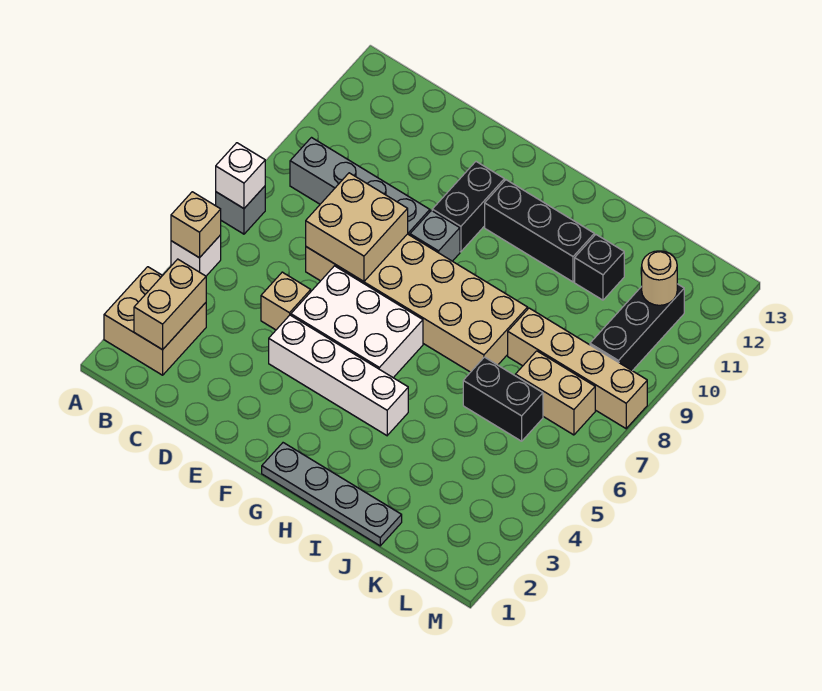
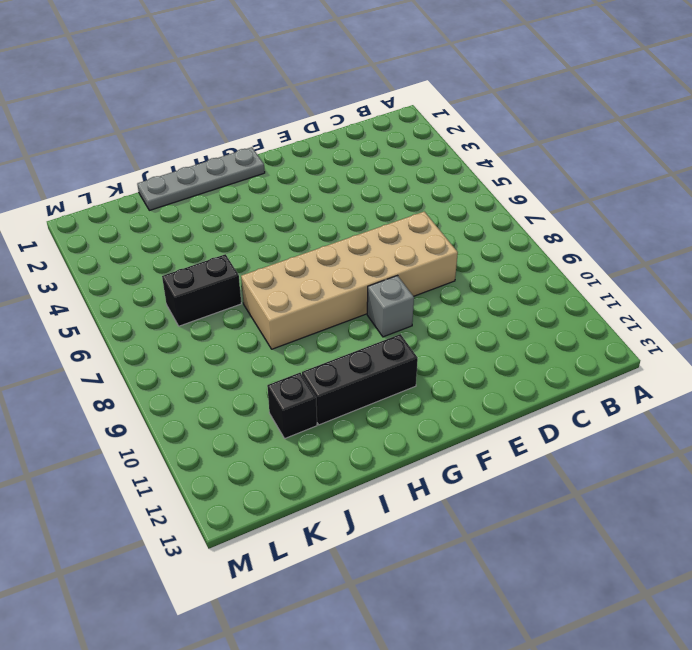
none -> tan 2x2 brick [104,267,206,375]
none -> white 1x1 brick [171,235,221,276]
none -> grey 1x1 brick [216,186,265,234]

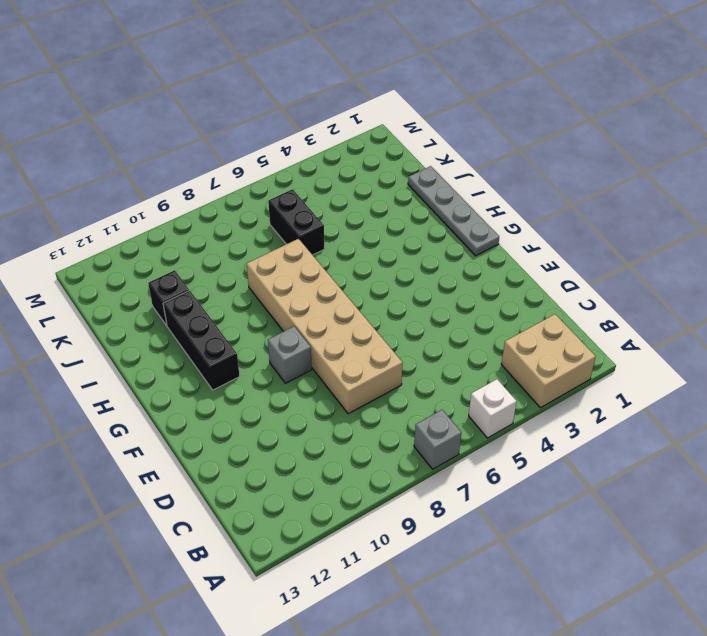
none -> grey 1x4 brick [290,138,430,235]
none -> tan 1x1 brick [261,272,311,330]
none -> white 1x4 brick [269,315,408,435]

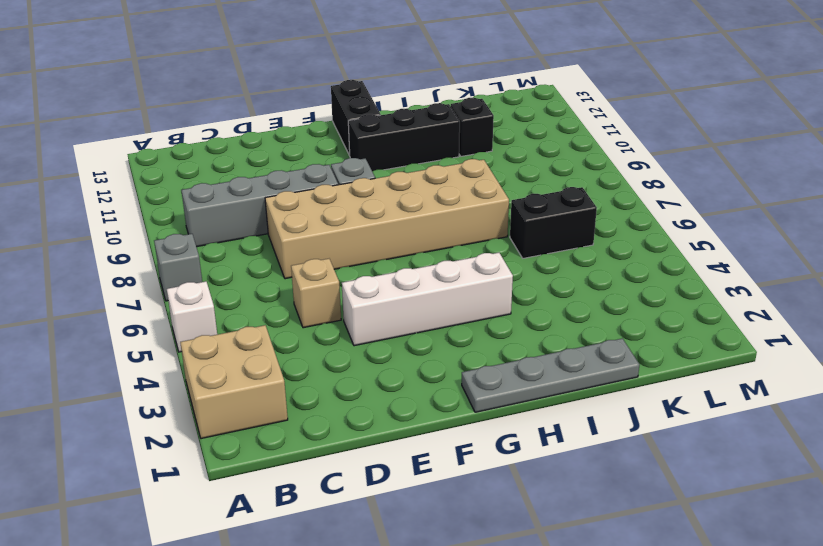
black 1x2 brick [331,80,381,155] -> black 1x2 brick moved to [432,162,504,252]
none -> white 2x3 brick [291,266,423,378]
none -> tan 1x4 brick [508,308,647,429]
none -> tan 1x2 brick [515,351,595,435]

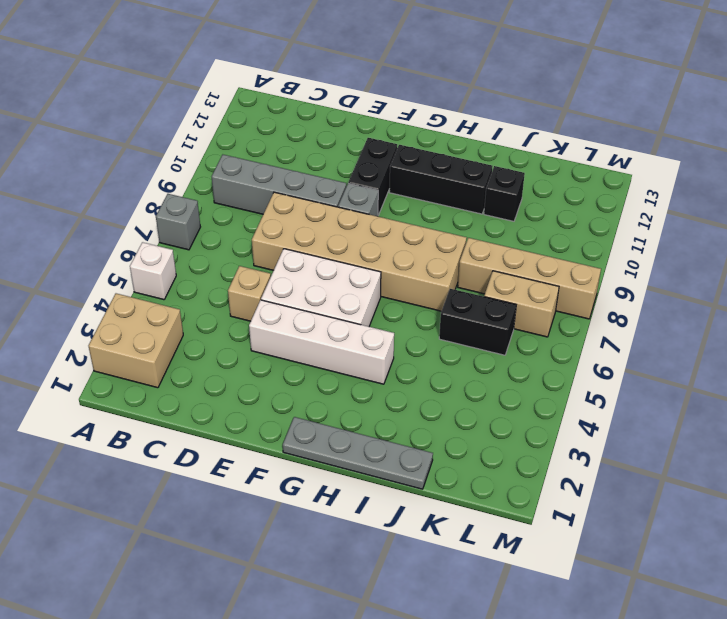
none -> black 1x3 brick [590,284,684,371]
none -> tan 1x1 brick [171,192,221,258]
none -> white 1x1 brick [216,143,265,208]

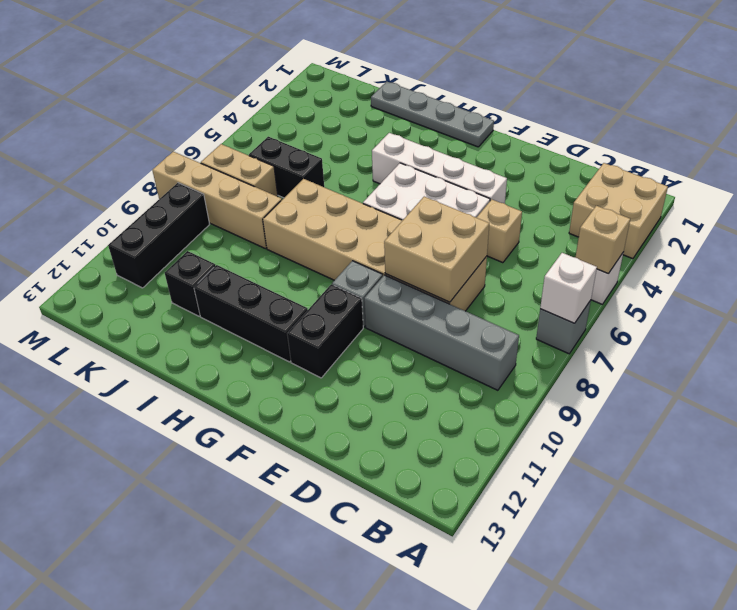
none -> tan 1x2 brick [134,259,206,350]
none -> tan 1x1 round brick [642,251,677,305]

